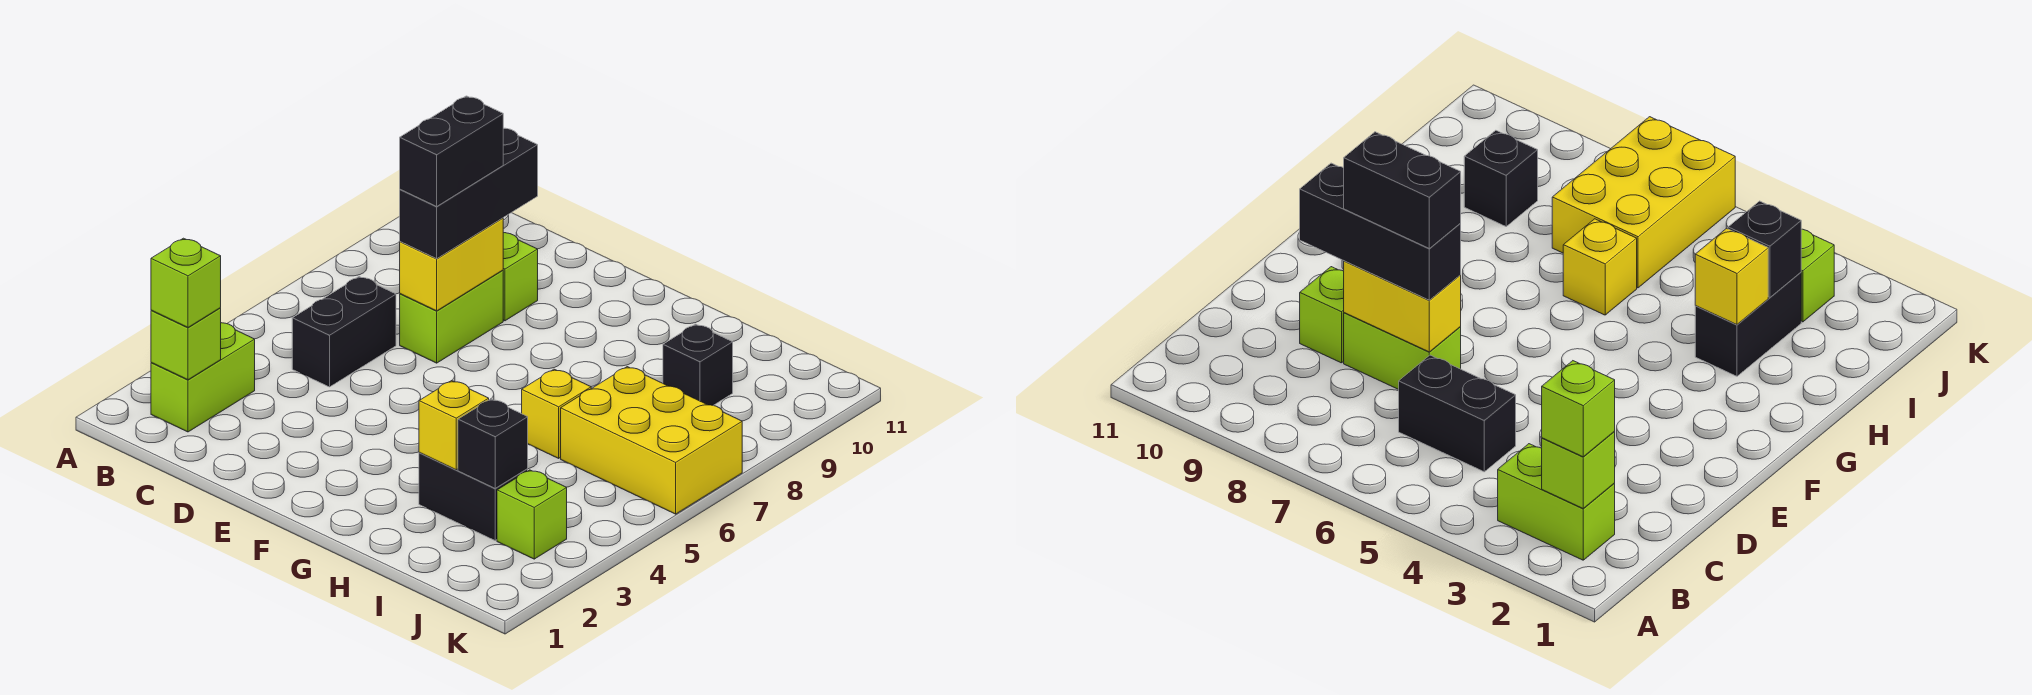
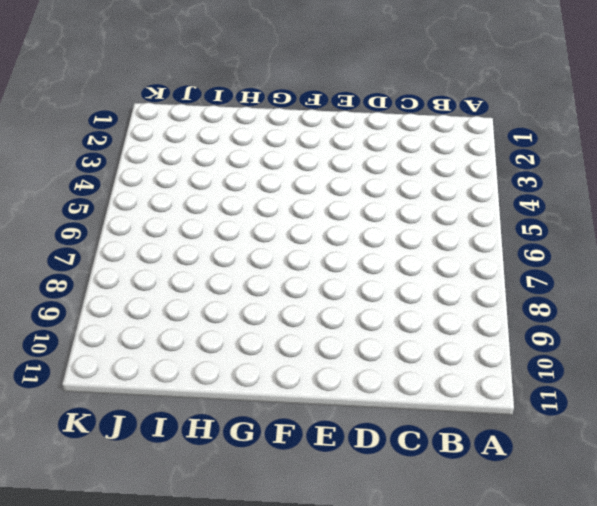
none -> lime 1x2 brick [151,323,255,432]
none -> black 1x2 brick [292,277,396,387]
none -> lime 1x2 brick [400,270,503,363]

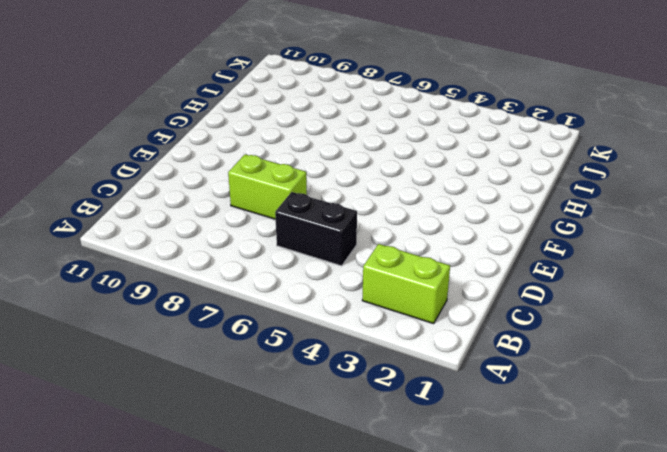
none -> lime 1x1 brick [503,233,538,321]
none -> black 1x2 brick [419,453,528,540]
none -> yellow 1x1 brick [522,369,591,458]

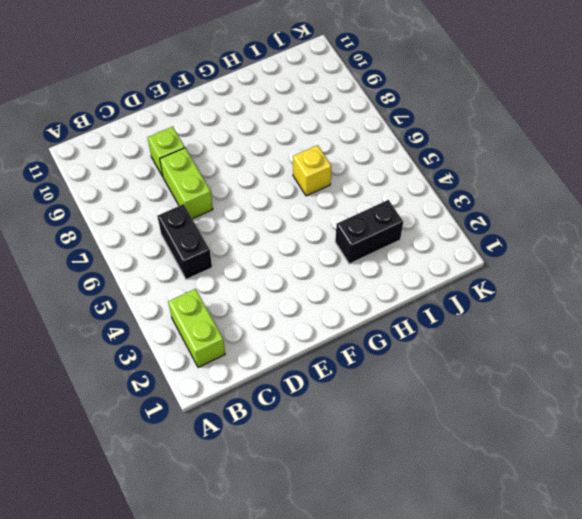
none -> yellow 2x3 brick [561,367,742,514]
none -> black 1x1 brick [663,324,733,405]
none -> lime 1x1 brick [497,470,567,559]

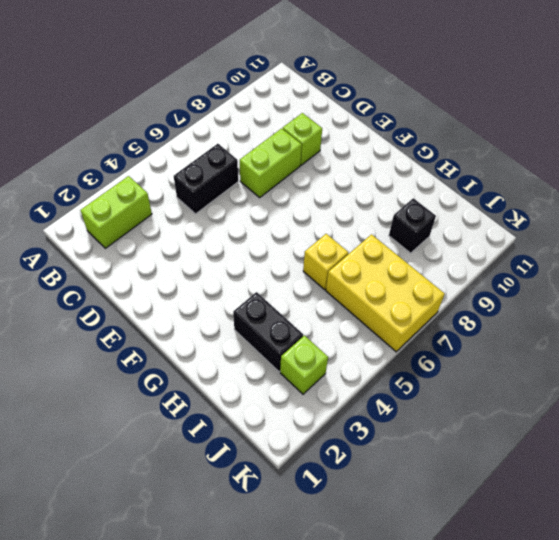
none -> lime 1x1 brick [151,308,221,380]
none -> yellow 1x2 brick [400,218,503,311]
none -> yellow 1x1 brick [419,381,489,470]

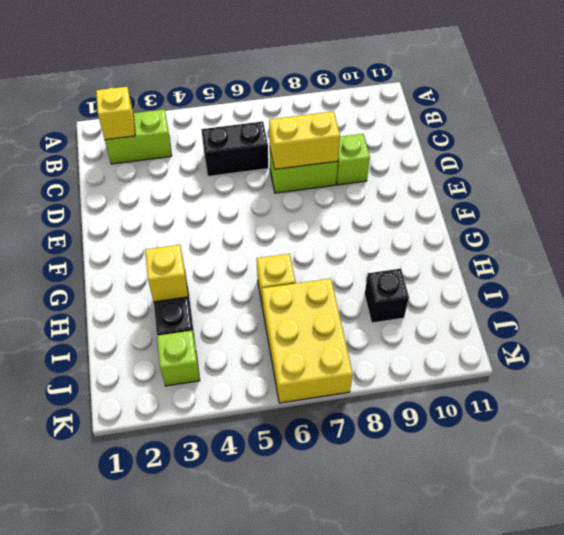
yellow 1x1 brick [96,87,135,140] -> lime 1x1 brick [151,308,221,380]
none -> black 1x1 brick [458,399,528,488]
none -> lime 1x1 brick [151,238,221,327]
none -> black 1x3 brick [400,128,538,259]

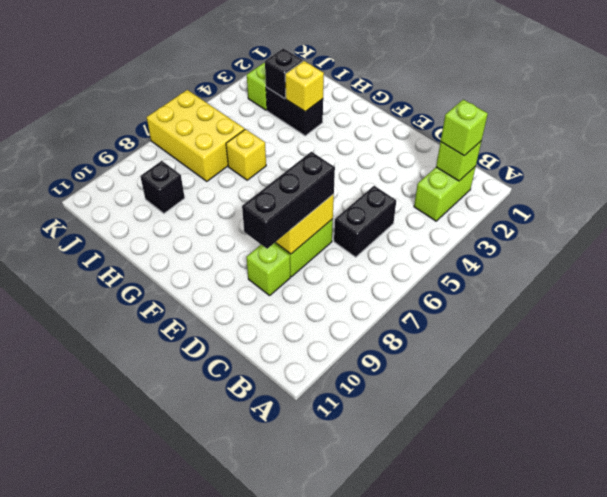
none -> black 1x2 brick [400,96,503,206]

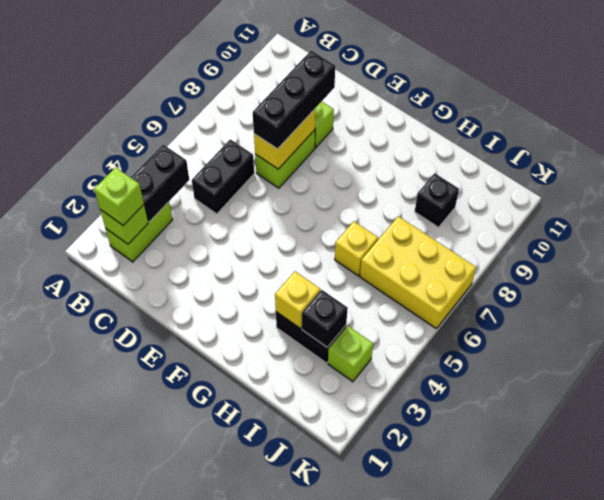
black 1x2 brick [131,145,189,222] -> black 1x2 brick moved to [400,96,503,206]

